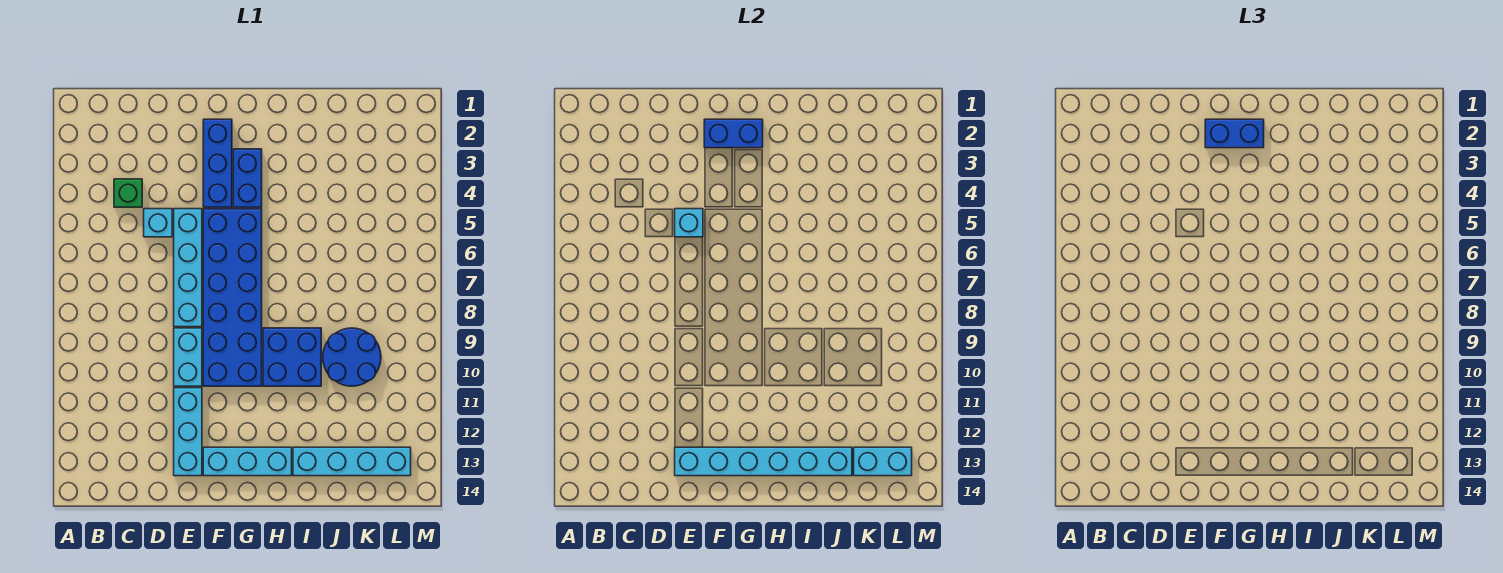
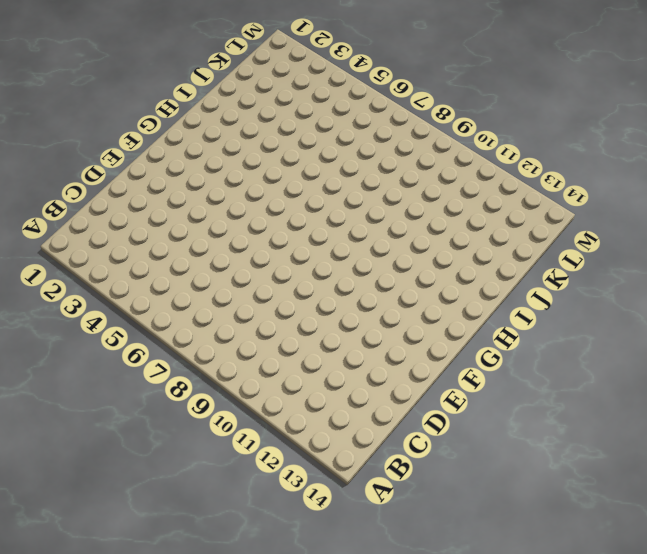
none -> green 1x1 brick [114,179,142,207]
none -> cyan 1x1 brick [144,209,172,237]
none -> cyan 1x4 brick [174,209,202,327]

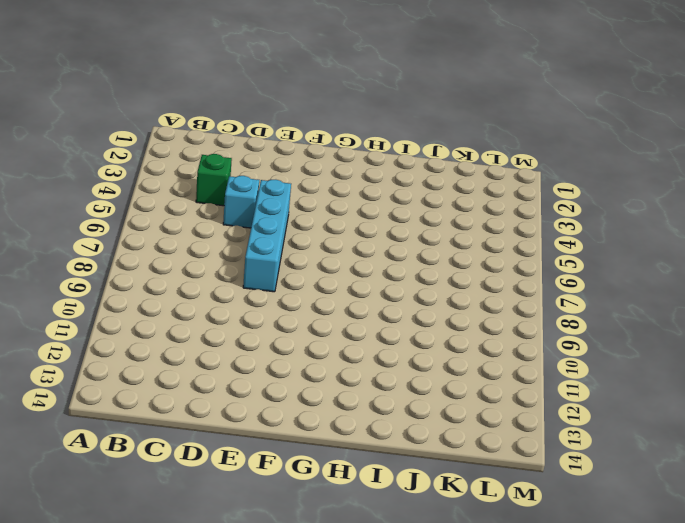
none -> cyan 1x2 brick [174,328,202,386]
none -> cyan 1x3 brick [174,388,202,476]
none -> blue 1x3 brick [203,119,232,207]

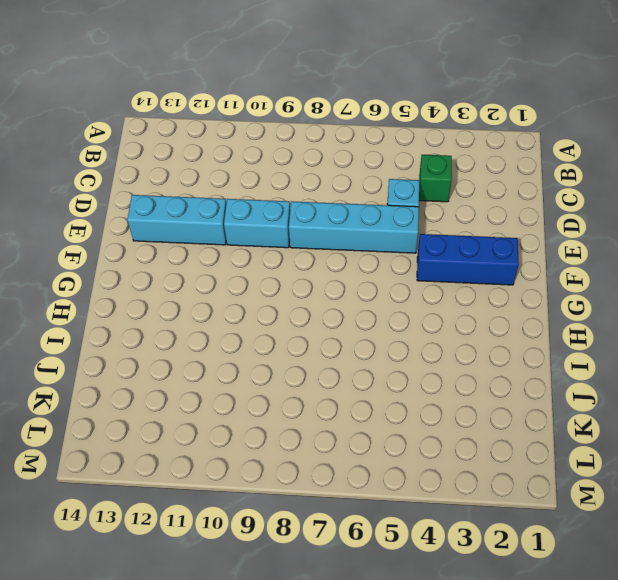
none -> blue 2x6 brick [203,209,262,386]
none -> cyan 1x3 brick [203,447,292,476]
none -> blue 1x2 brick [233,149,262,207]

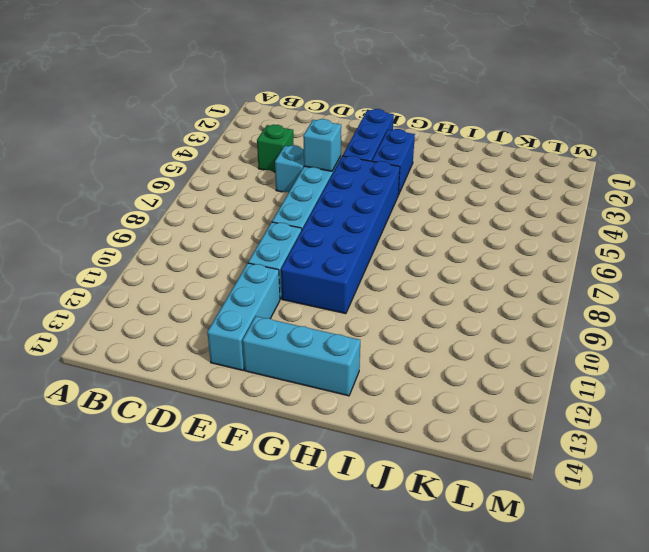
none -> blue 2x2 brick [263,328,321,386]
none -> cyan 1x4 brick [293,447,411,476]
none -> blue 2x2 round brick [323,328,381,386]

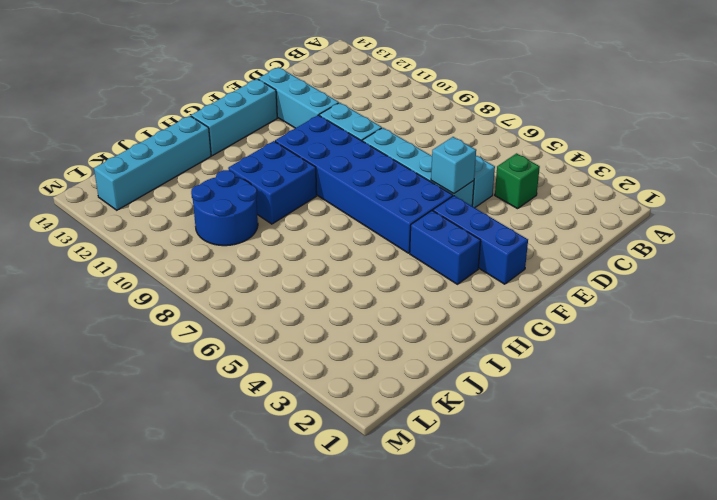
none -> cyan 1x6 brick [675,447,852,476]
none -> blue 1x2 brick [704,119,763,148]
none -> cyan 1x2 brick [854,447,912,476]

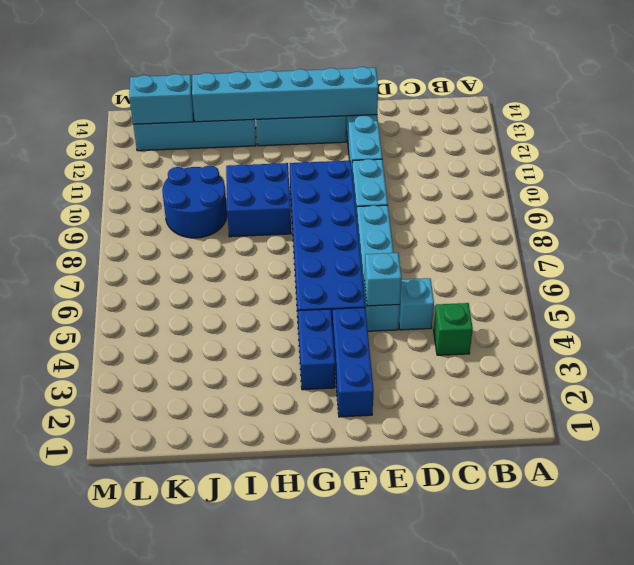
none -> blue 1x2 brick [704,119,763,148]
none -> blue 1x2 brick [1205,119,1264,148]

